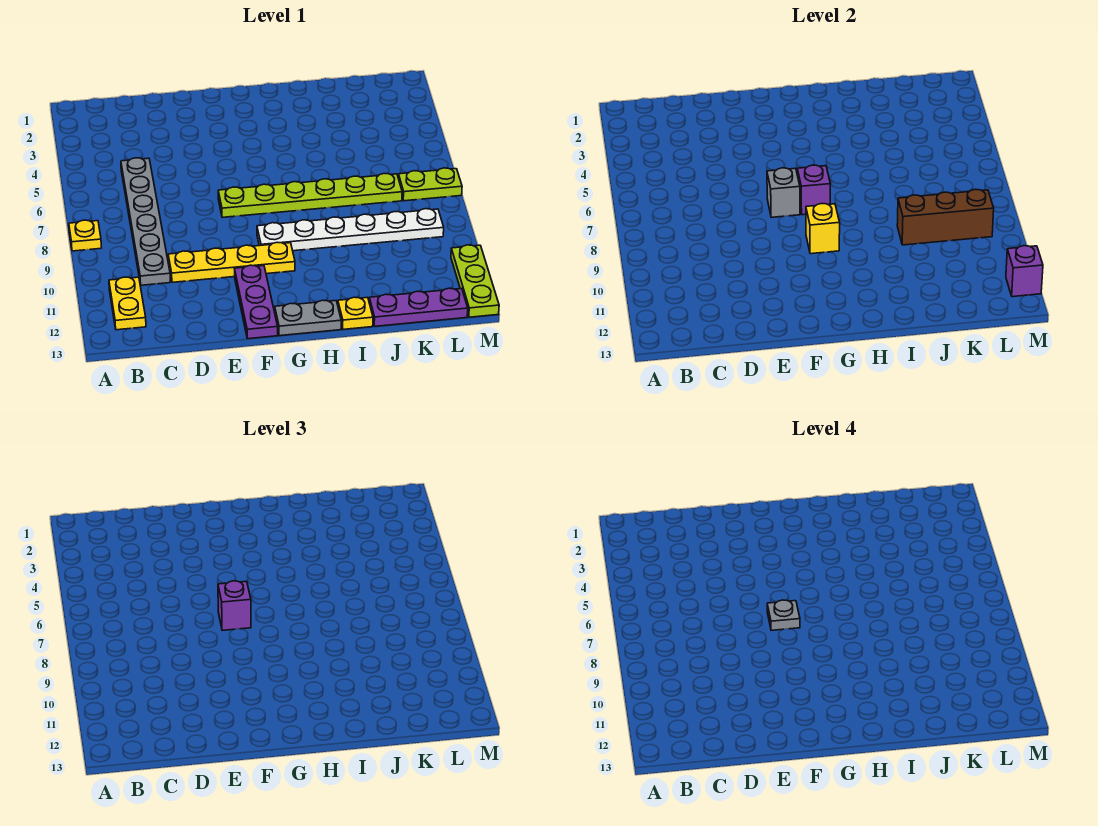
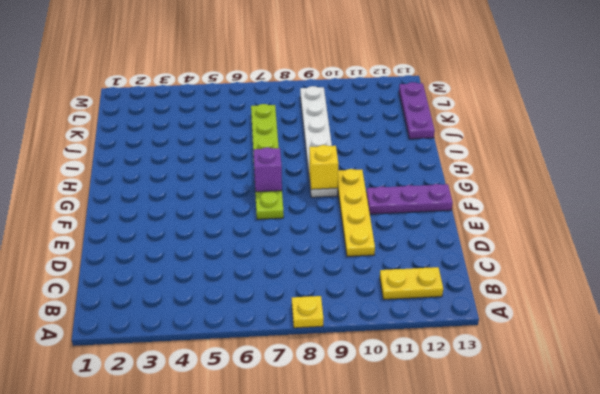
none -> grey 1x6 plate [121,158,170,285]
none -> grey 1x2 plate [275,300,341,336]
none -> yellow 1x1 plate [338,297,373,329]

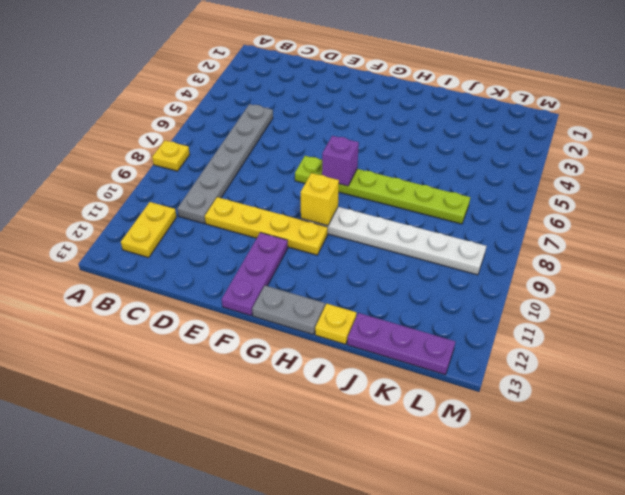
none -> lime 1x2 plate [398,168,462,201]
none -> lime 1x3 plate [451,245,499,317]
none -> grey 1x1 brick [767,168,800,217]

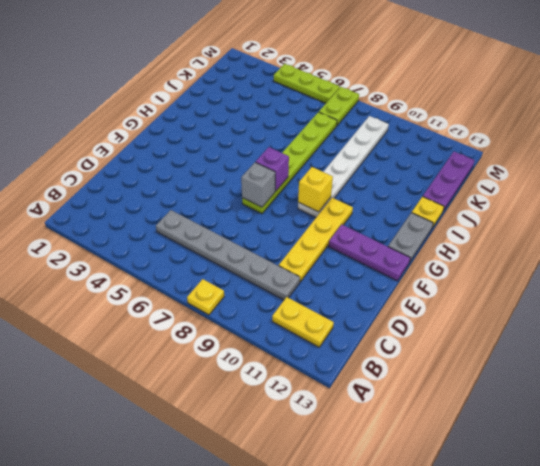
lime 1x3 plate [274,64,340,103] -> lime 1x3 plate moved to [451,245,499,317]
none -> brown 1x3 brick [897,189,994,245]
none -> purple 1x1 brick [1006,246,1043,297]
none -> purple 1x1 brick [218,581,251,630]

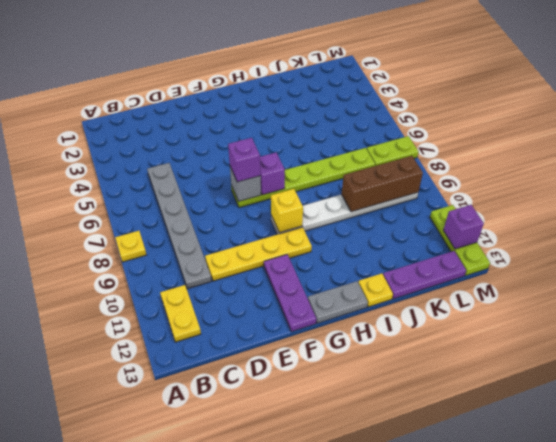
none -> grey 1x1 plate [767,600,800,630]

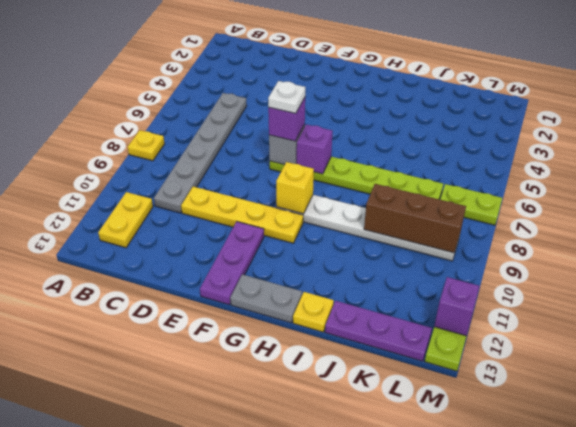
white 1x1 plate [268,81,305,113] -> grey 1x1 plate [767,600,800,630]

